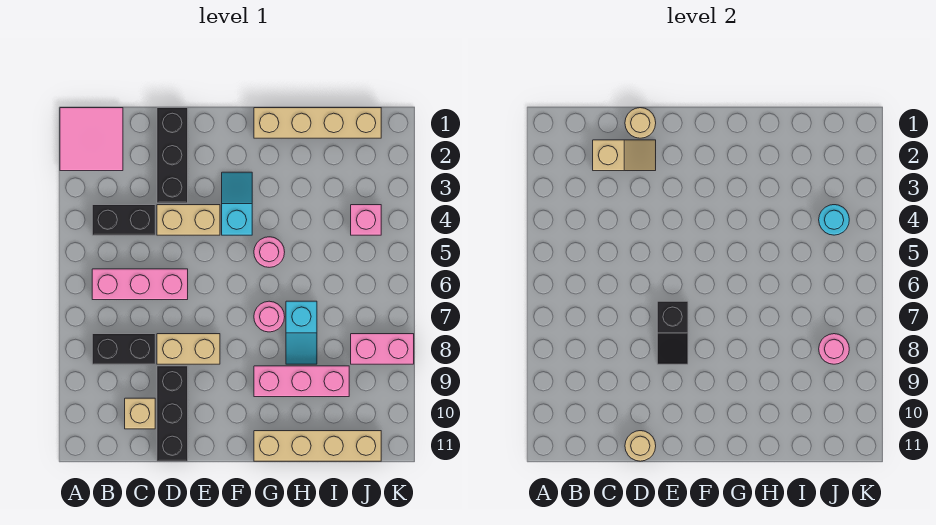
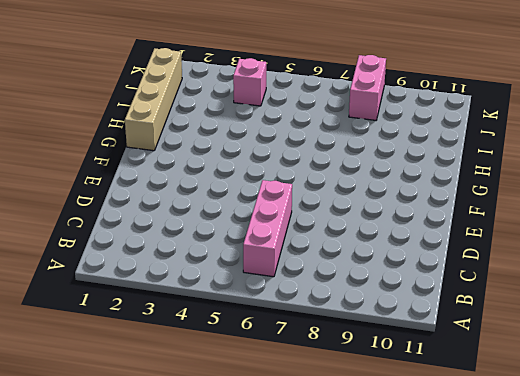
none -> pink 2x2 tile [60,108,123,171]
none -> black 1x2 brick [92,205,155,235]
none -> black 1x2 brick [92,334,155,364]

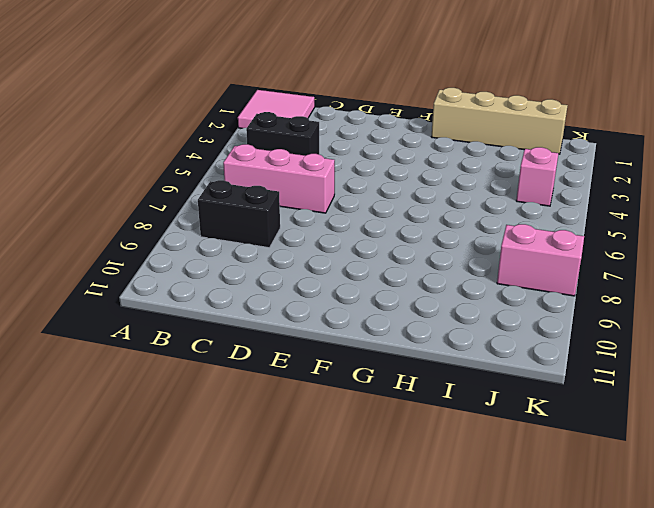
none -> tan 1x1 brick [125,398,155,429]
none -> black 1x3 brick [157,108,188,203]
none -> tan 1x2 brick [157,205,220,235]

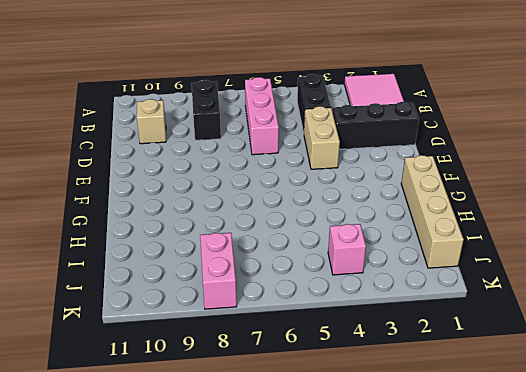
none -> tan 1x2 brick [157,334,220,364]
none -> black 1x3 brick [157,366,188,461]
none -> cyan 1x2 slope [222,172,252,235]

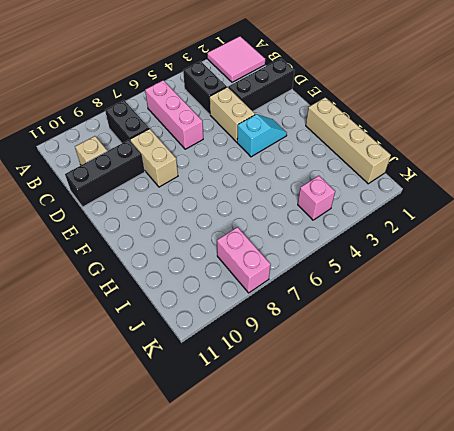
none -> pink 1x1 round brick [254,237,285,267]
none -> pink 1x1 round brick [254,301,285,332]
none -> pink 1x3 brick [254,366,349,397]

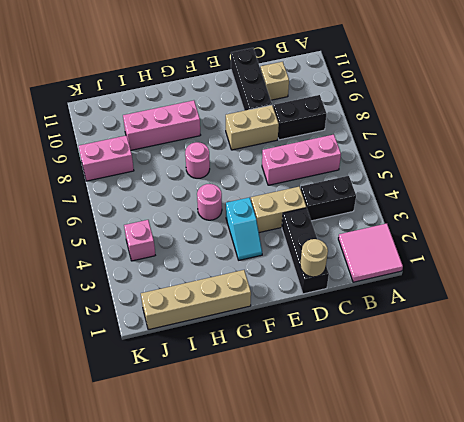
none -> tan 1x4 brick [254,431,381,461]
none -> cyan 1x2 slope [286,301,317,364]
none -> tan 1x2 slope [593,140,656,171]

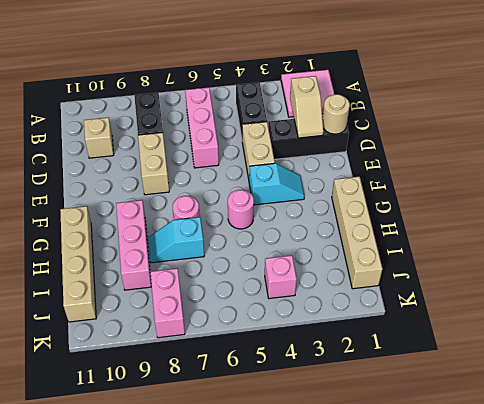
none -> black 1x3 brick [157,366,188,461]
none -> tan 1x1 round brick [625,431,656,461]
none -> black 1x2 slope [657,301,688,364]

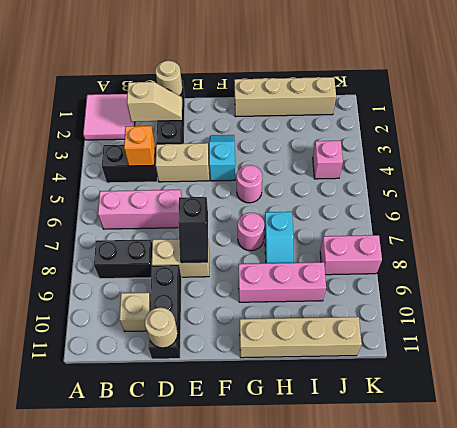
orange 1x1 brick [124,126,155,166] -> none
none -> cyan 1x1 round brick [819,205,849,235]
none -> pink 1x1 round brick [819,334,849,364]

